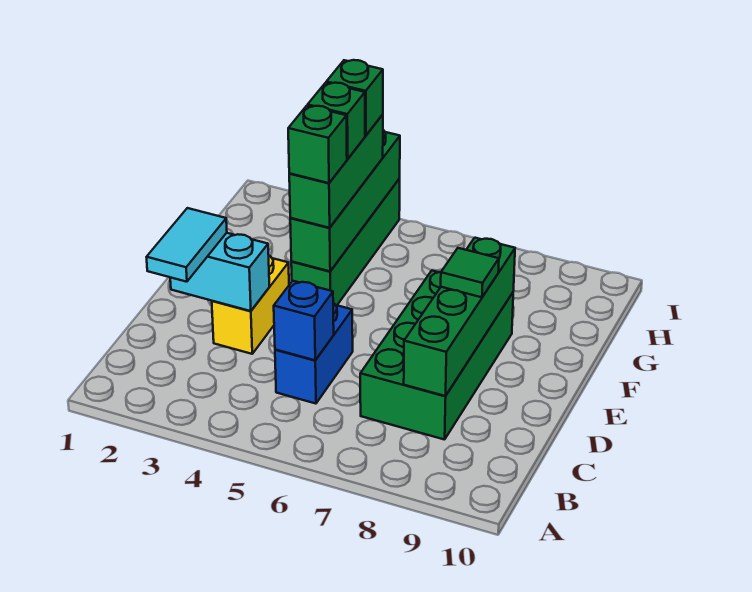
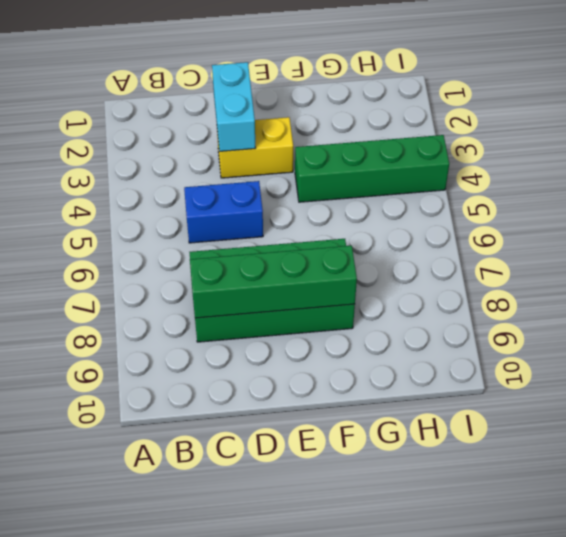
none -> blue 1x1 brick [274,281,334,360]
none -> green 1x4 brick [290,130,400,271]
none -> cyan 1x2 tile [147,208,227,282]

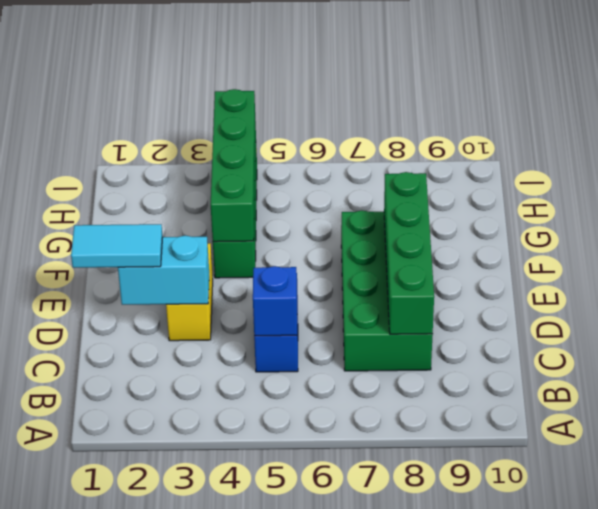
cyan 1x2 tile [71,224,163,268] -> cyan 1x2 tile turned to [147,208,227,282]
none -> green 1x1 tile [441,248,499,297]
none -> green 1x3 brick [289,114,383,228]
none -> green 1x1 brick [288,106,347,183]

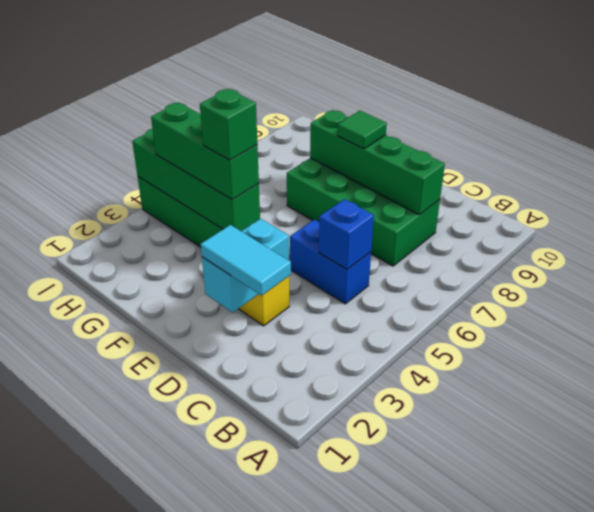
none -> green 1x1 brick [308,83,365,159]
none -> green 1x1 brick [326,60,383,136]

